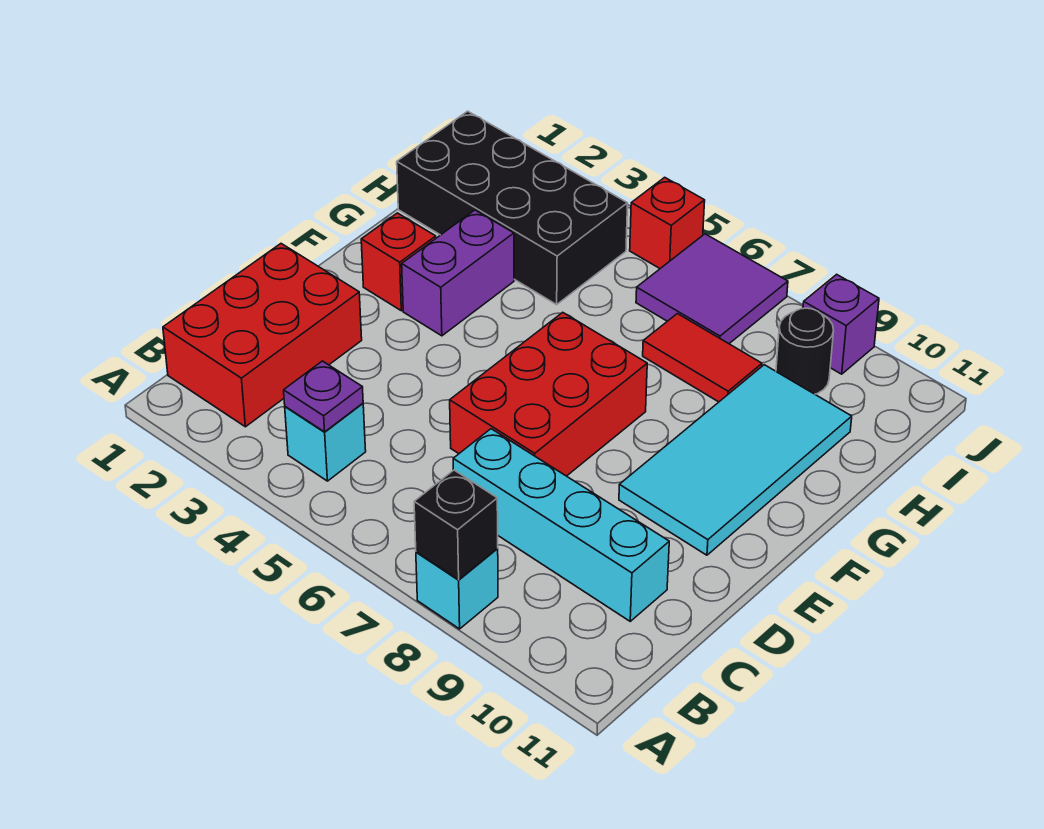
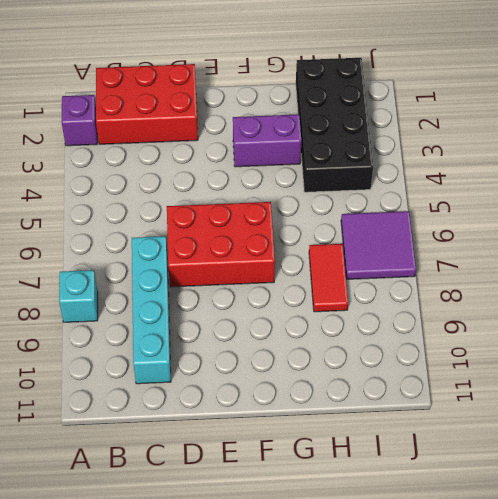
purple 1x1 brick [62,95,97,146] -> purple 1x1 brick moved to [803,274,879,374]
none -> cyan 1x1 brick [285,403,366,481]
none -> cyan 2x4 tile [619,365,852,555]
none -> red 1x1 brick [361,213,436,311]

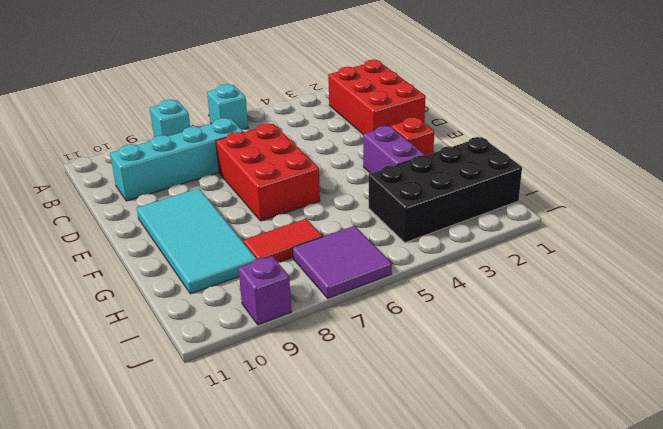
cyan 1x1 brick [207,84,248,129] -> cyan 1x1 brick moved to [285,403,366,481]
none -> black 1x1 round brick [776,308,834,394]
none -> red 1x1 brick [630,177,705,268]
none -> black 1x1 brick [414,470,498,580]

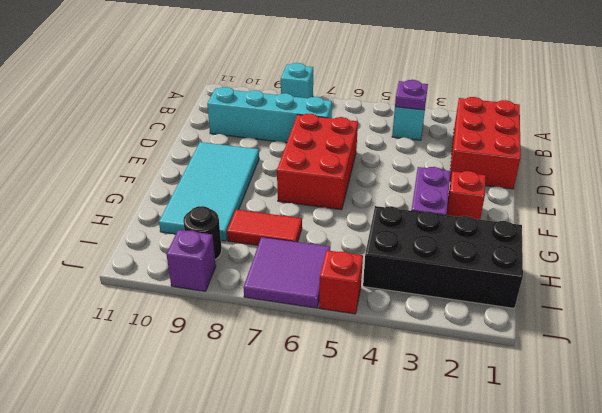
none -> black 1x1 brick [414,470,498,580]

